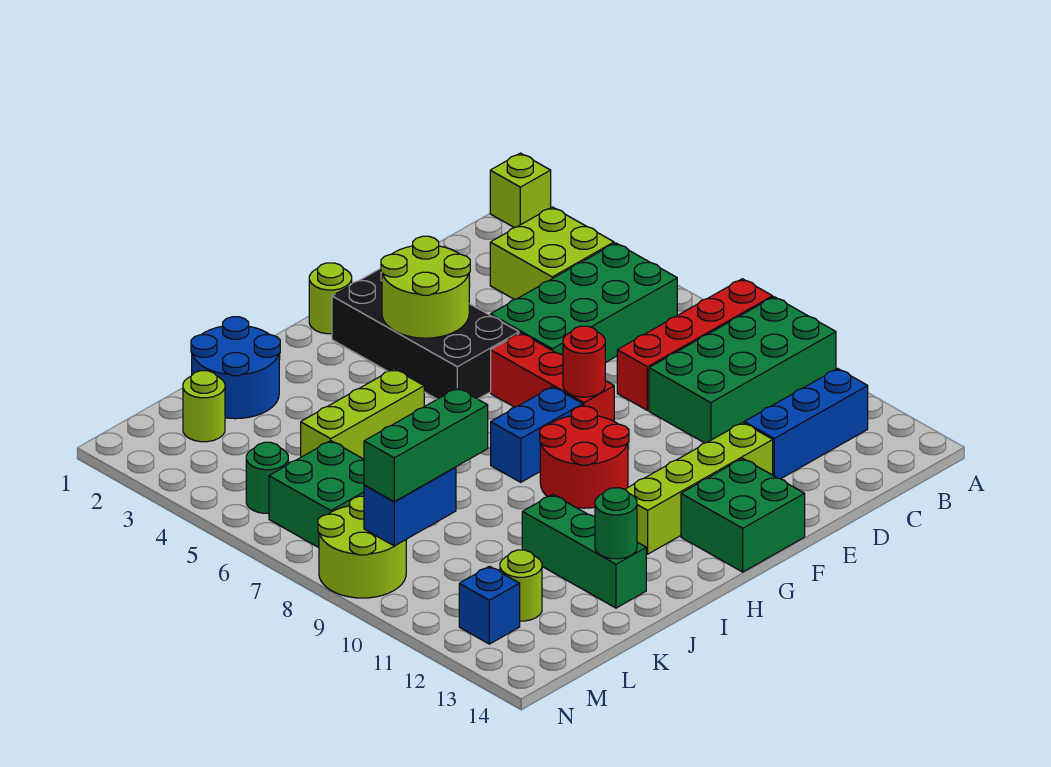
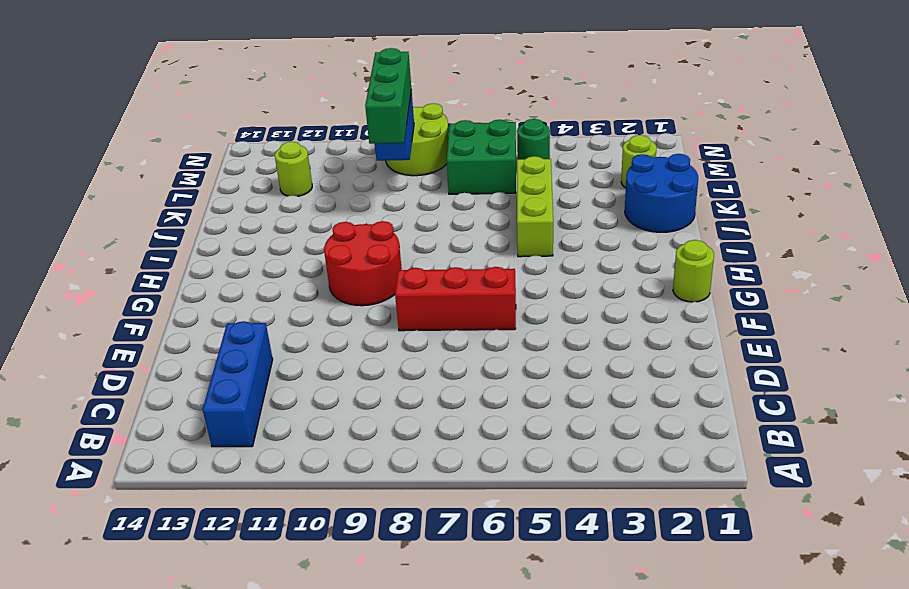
none -> lime 1x1 brick [490,153,551,228]
none -> red 1x4 brick [617,279,773,410]
none -> green 2x4 brick [649,297,836,443]

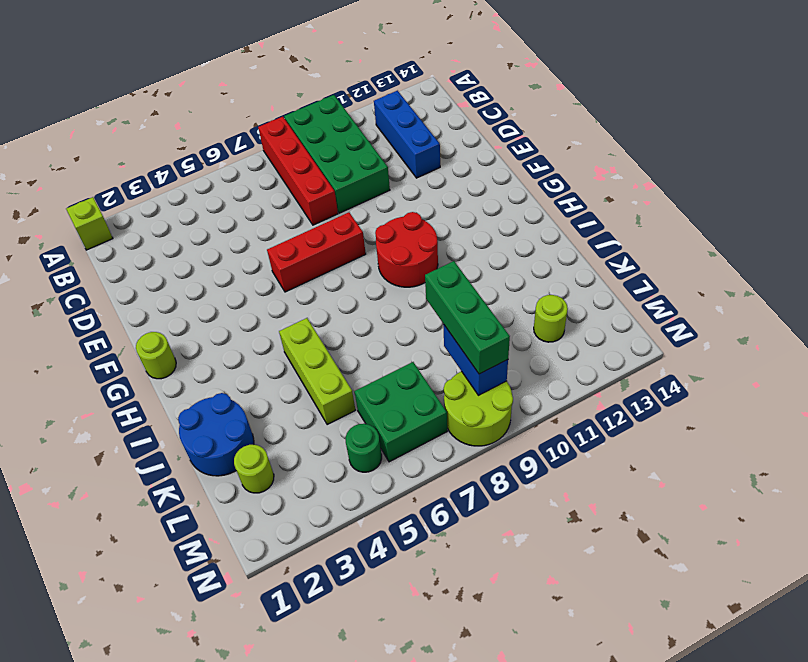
none -> lime 2x2 brick [490,207,614,300]
none -> green 2x4 brick [490,243,677,363]
none -> lime 1x4 brick [625,422,773,554]

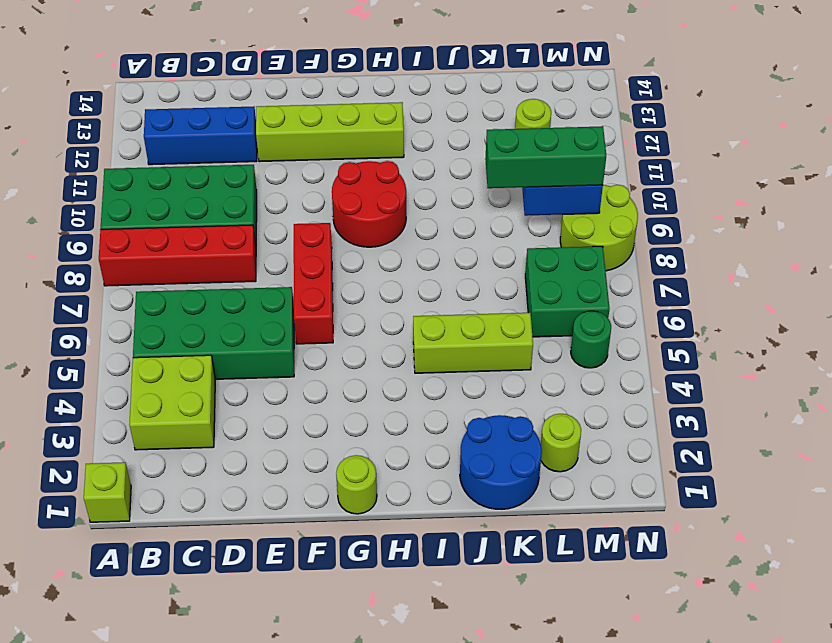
none -> black 2x4 brick [332,268,519,399]
none -> green 2x2 brick [681,458,805,572]
none -> blue 1x2 brick [491,387,583,482]

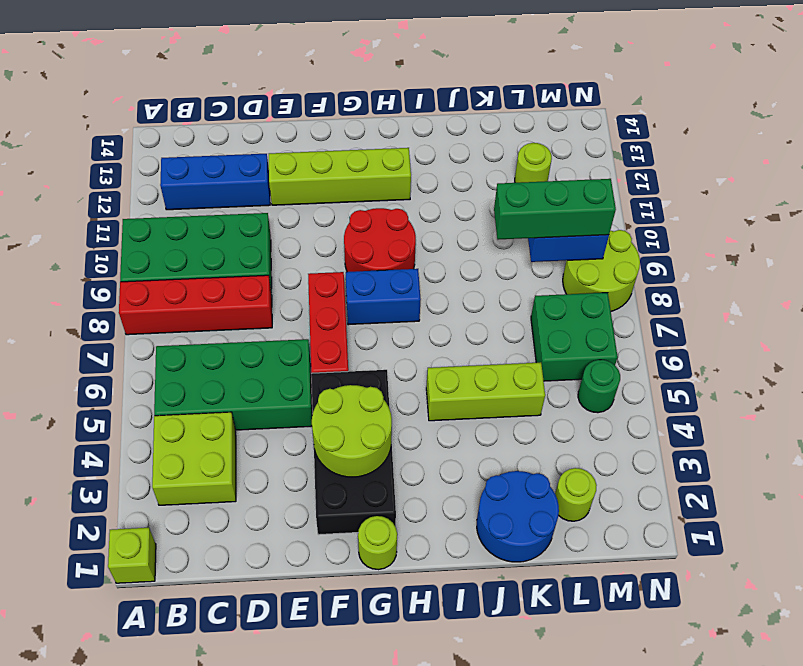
none -> green 2x2 brick [681,458,805,572]
none -> green 1x3 brick [522,494,646,608]
none -> blue 1x1 brick [459,566,520,644]

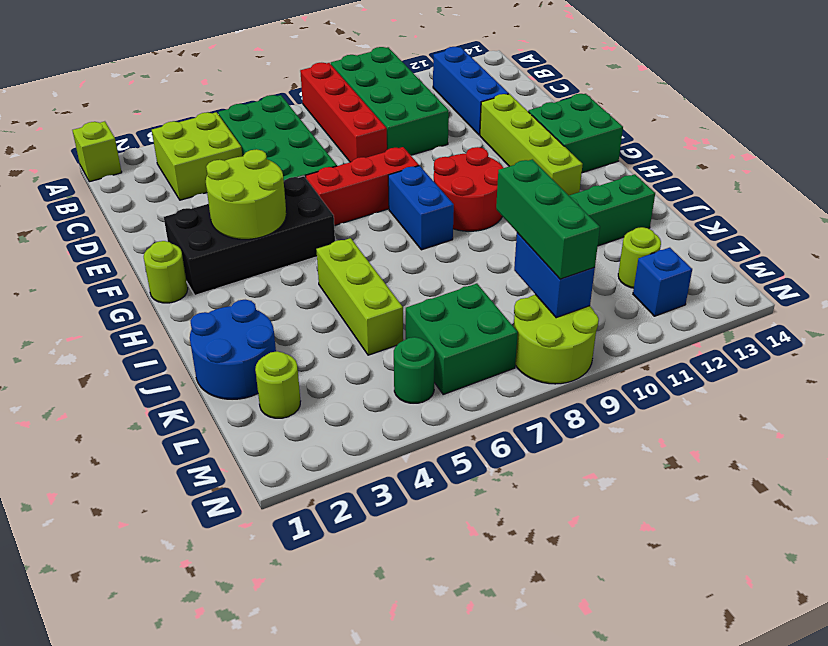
none -> red 1x1 round brick [563,326,605,397]
none -> green 1x1 round brick [595,488,637,559]

